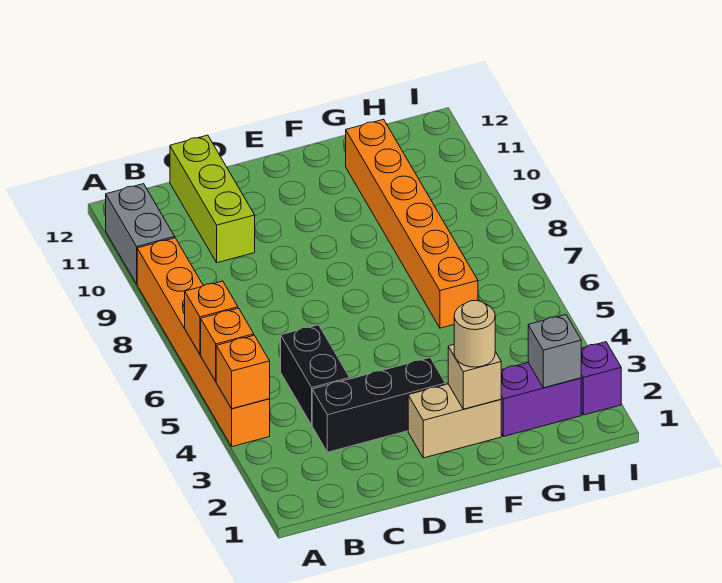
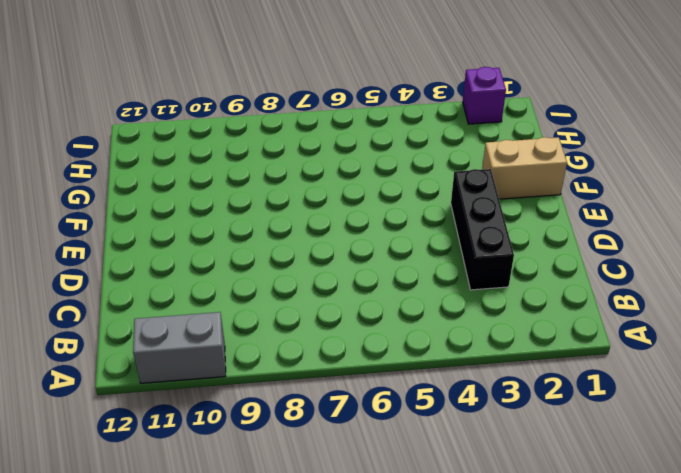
tan 1x2 brick [482,137,567,199] -> tan 1x2 brick turned to [408,384,501,458]
none -> orange 1x6 brick [137,238,270,447]
none -> black 1x2 brick [281,325,350,425]
none -> lime 1x3 brick [170,135,255,263]

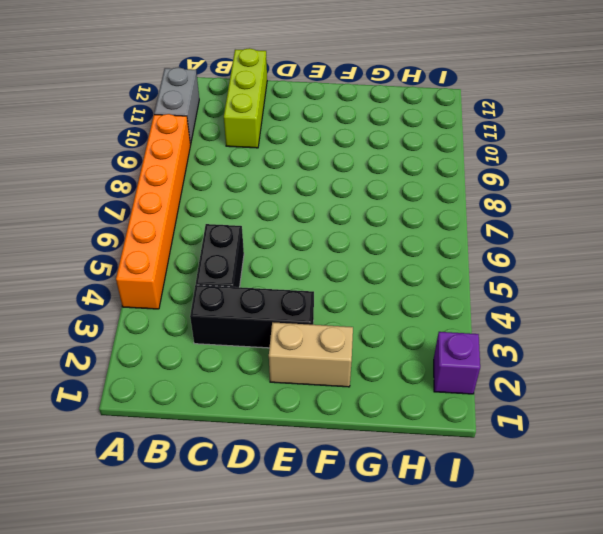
none -> purple 1x2 brick [501,363,581,437]
none -> orange 1x6 brick [346,119,478,328]
none -> orange 1x1 brick [216,335,270,409]

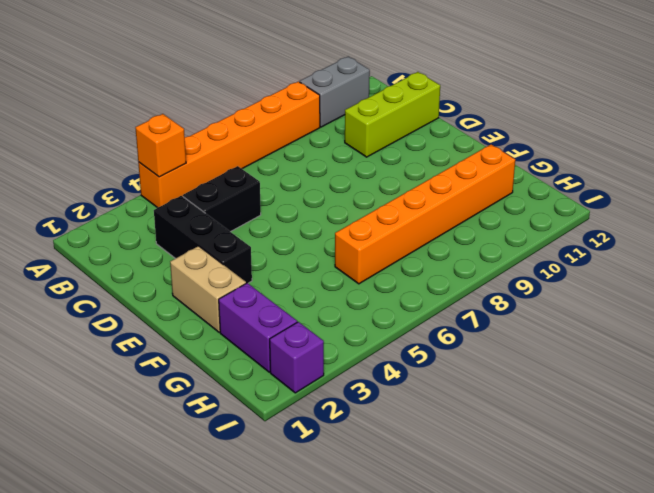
none -> orange 1x1 brick [201,308,254,381]
none -> orange 1x1 brick [185,281,238,354]
none -> tan 1x1 brick [448,345,501,409]

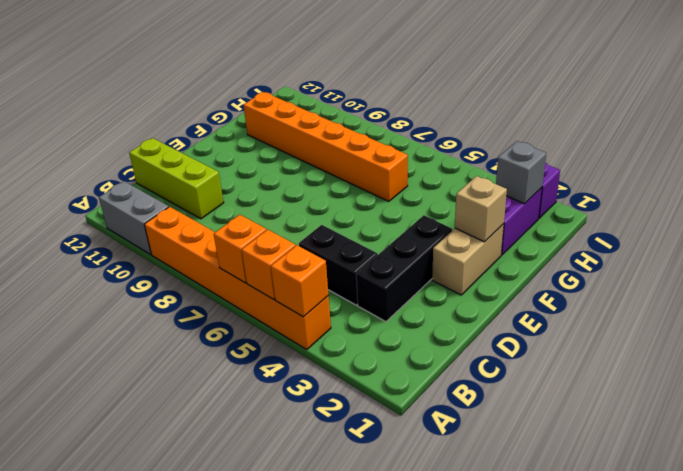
none -> tan 1x1 round brick [454,300,495,367]

